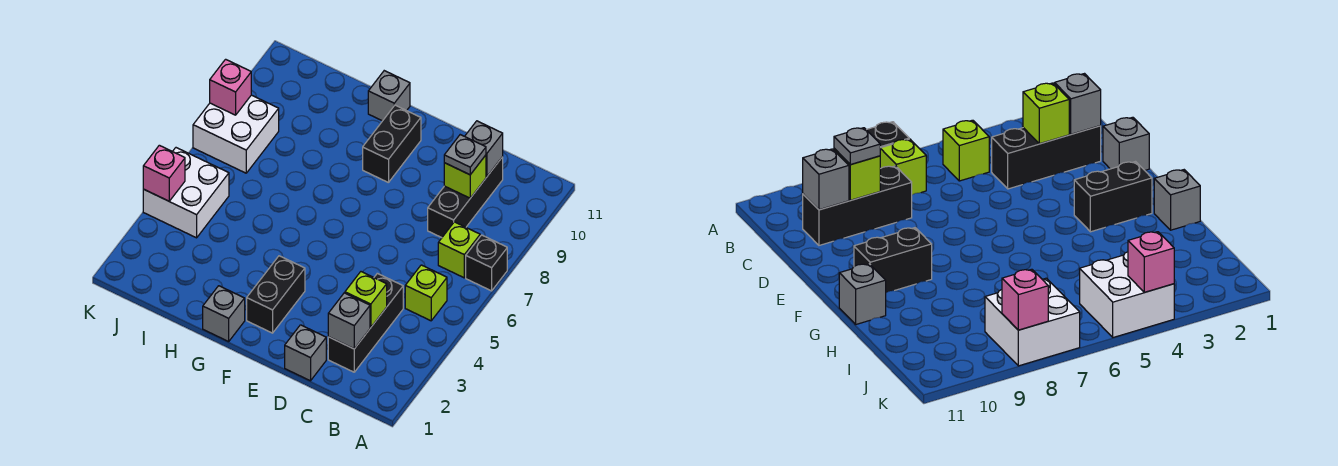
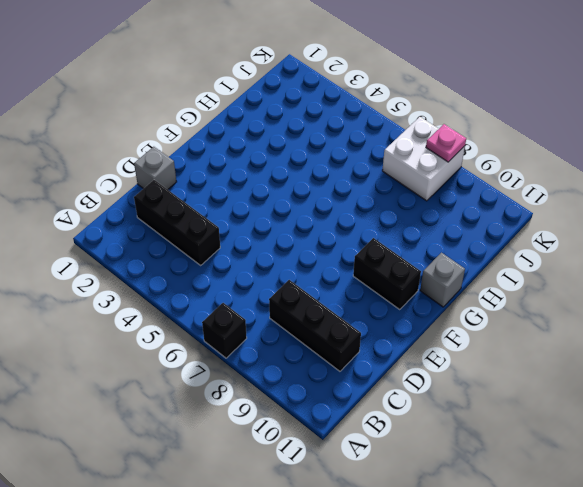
pink 1x1 plate [426,124,466,162] -> pink 1x1 brick [210,59,251,115]
none -> lime 1x1 brick [405,265,447,321]
none -> lime 1x1 brick [438,222,480,278]
none -> black 1x2 brick [247,256,305,333]

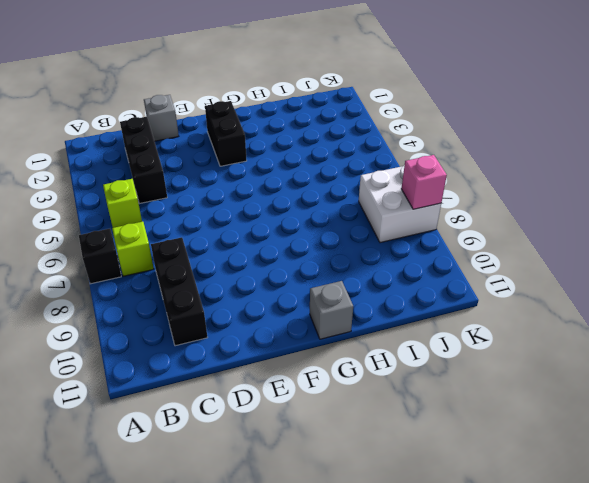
none -> black 1x2 brick [363,105,421,183]
none -> grey 1x1 brick [203,286,245,341]
none -> white 2x2 brick [143,148,229,238]

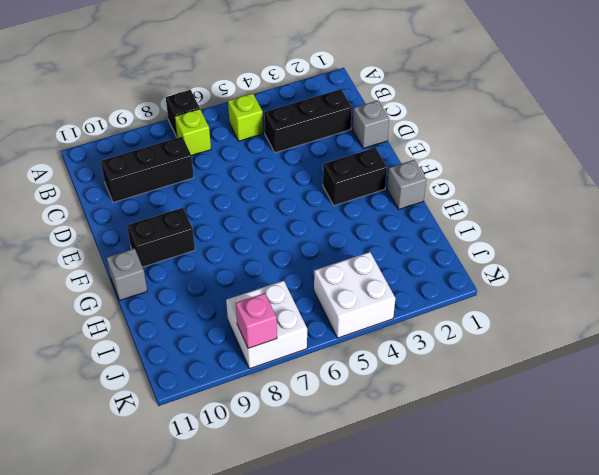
none -> grey 1x1 brick [328,293,370,349]
none -> lime 1x1 brick [345,272,387,327]
none -> lime 1x1 brick [444,155,486,198]

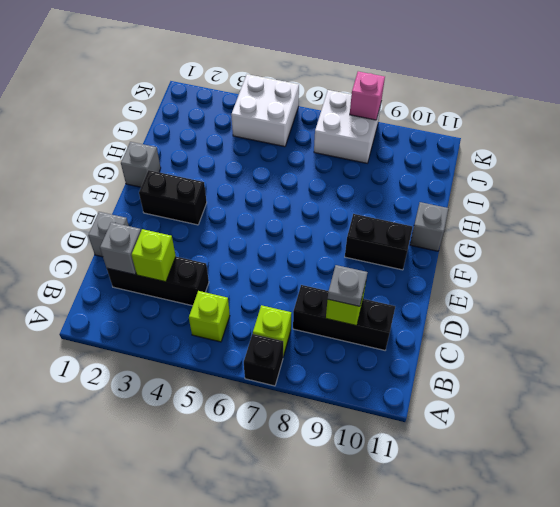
none -> grey 1x1 brick [465,121,503,177]
none -> pink 1x1 brick [143,145,185,201]

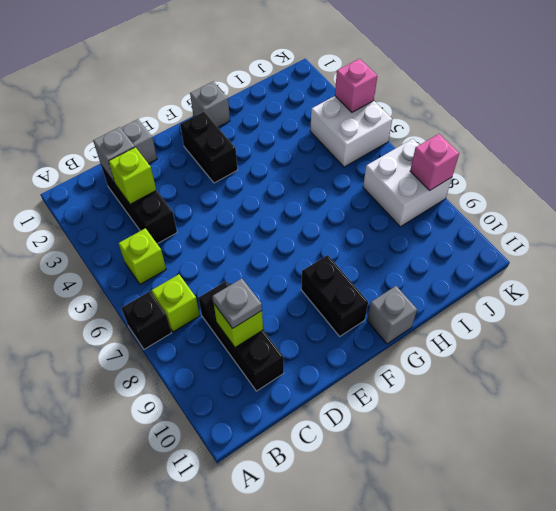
none -> grey 1x1 brick [465,121,503,177]

